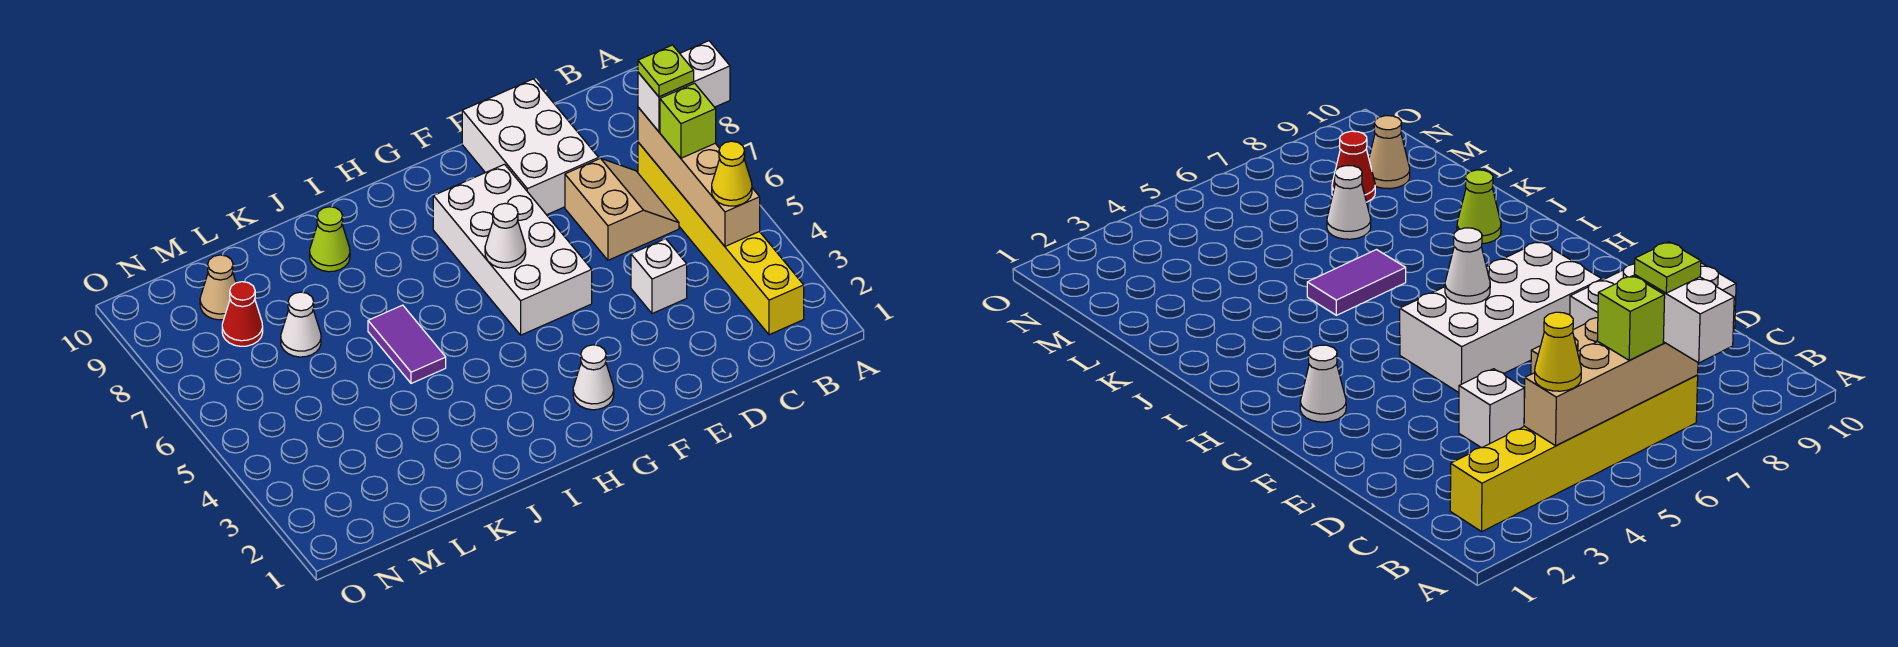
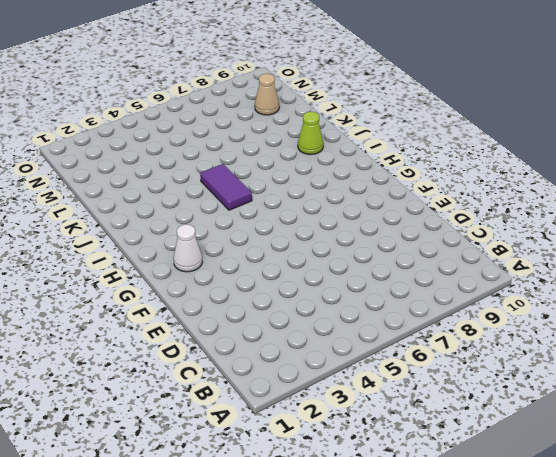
purple 1x2 tile [200,164,252,210] -> purple 1x2 tile turned to [368,305,446,383]
none -> yellow 1x6 brick [638,142,804,335]
none -> tan 2x2 slope [565,158,679,260]
none -> white 1x1 brick [631,239,687,314]

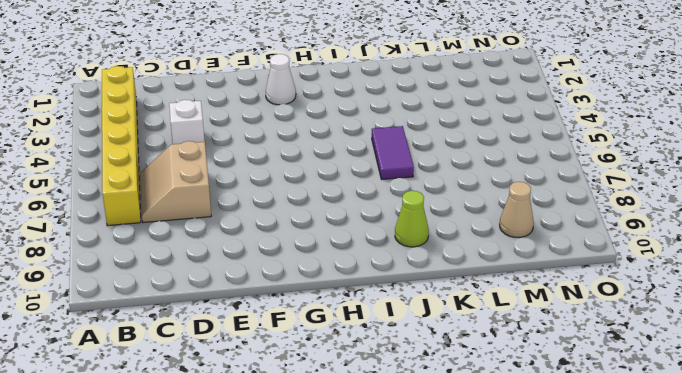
none -> white 2x3 brick [462,79,599,215]
none -> white 2x4 brick [433,164,592,335]
none -> white 1x1 cone [281,292,321,357]

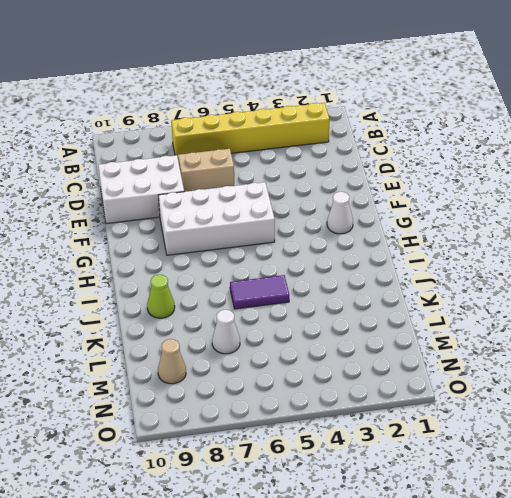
none -> white 1x1 brick [631,239,687,314]
none -> red 1x1 cone [222,282,263,346]
none -> tan 1x4 brick [638,107,760,246]

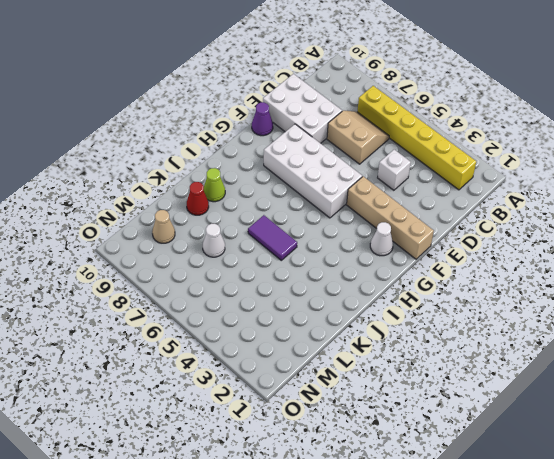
tan 1x4 brick [347,176,434,259] -> tan 1x4 brick moved to [638,107,760,246]
purple 1x1 cone [252,102,273,136] -> none
red 1x1 cone [187,182,209,215] -> red 1x1 cone moved to [222,282,263,346]
none -> white 1x1 cone [485,203,526,268]
none -> white 1x2 brick [638,41,730,132]
none -> yellow 1x1 cone [712,141,752,206]

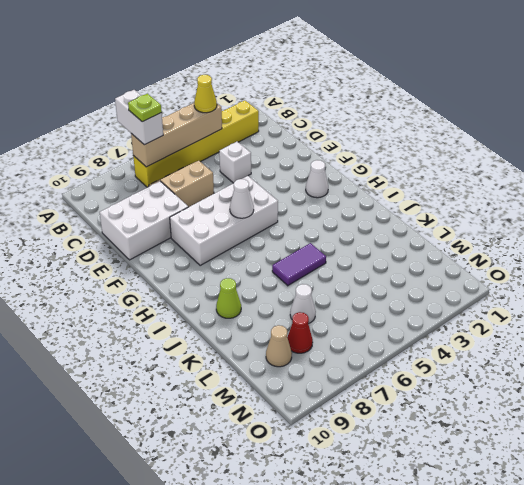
none -> lime 1x1 brick [660,83,716,158]

